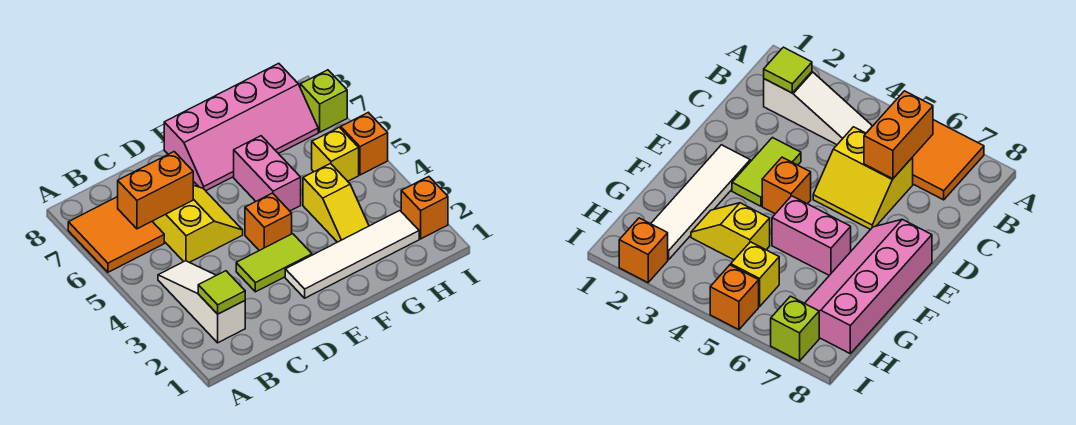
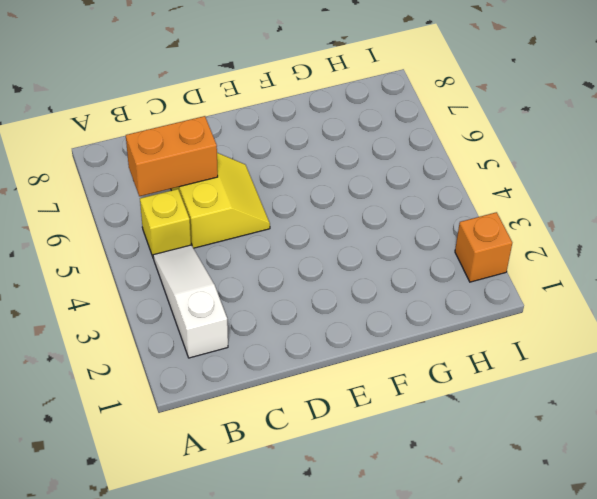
yellow 1x1 brick [140,189,191,259] -> yellow 1x1 brick moved to [312,127,359,181]
none -> orange 2x2 tile [68,197,164,272]
none -> lime 1x2 tile [236,234,312,292]
none -> white 1x4 tile [285,211,419,298]

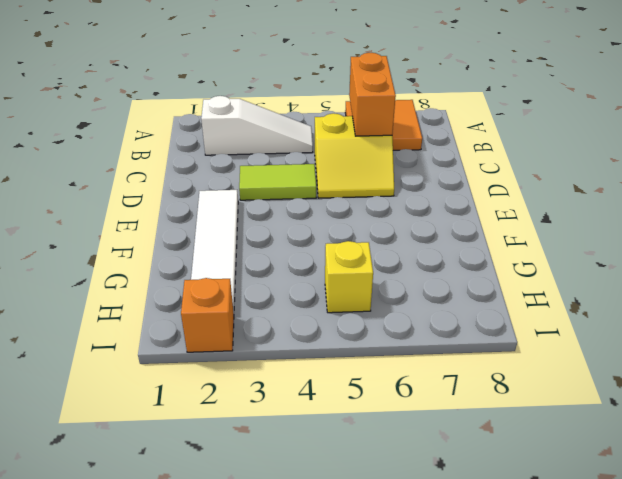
lime 1x2 tile [239,164,316,200] -> lime 1x2 tile turned to [236,234,312,292]
none -> orange 1x1 brick [245,193,292,251]
none -> pink 2x4 slope [164,63,318,191]
none -> pink 1x2 brick [234,136,301,211]

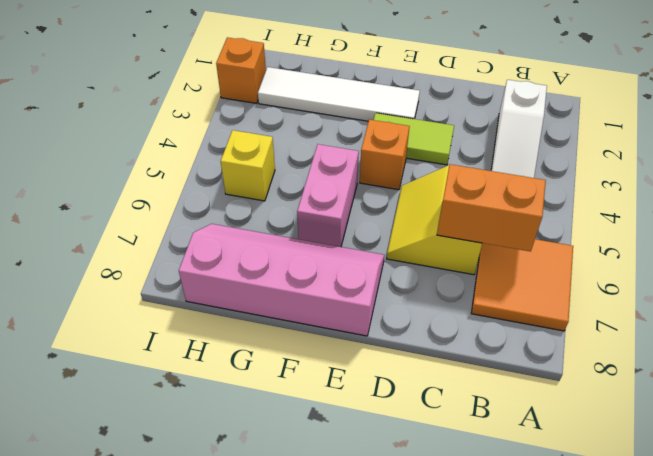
none -> yellow 1x2 slope [303,164,369,242]
none -> orange 1x1 brick [341,112,388,175]
none -> lime 1x1 brick [300,70,347,132]

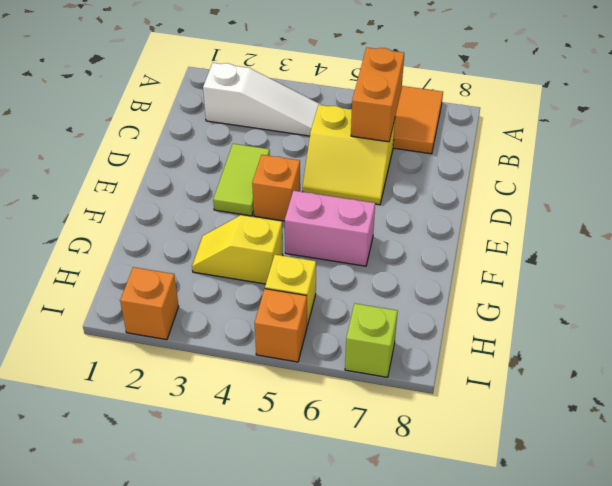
none -> white 1x4 tile [285,211,419,298]
none -> pink 2x4 slope [164,63,318,191]
none -> lime 1x1 tile [198,271,245,314]

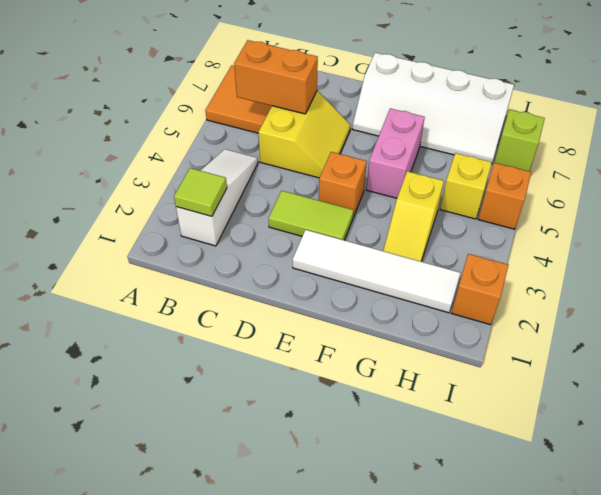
white 2x4 slope [352,53,514,162] -> pink 2x4 slope [164,63,318,191]

